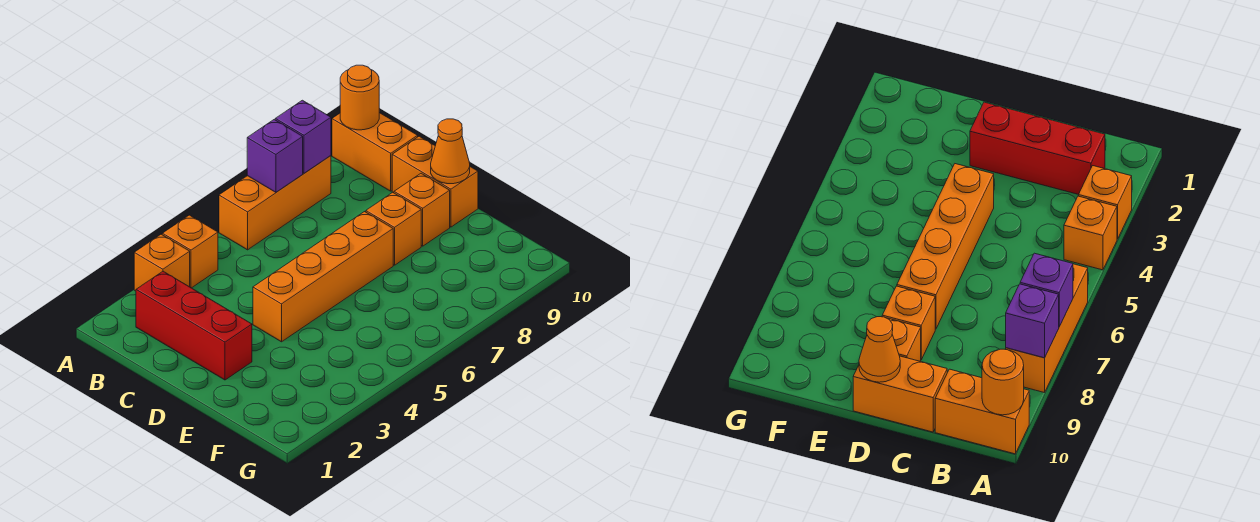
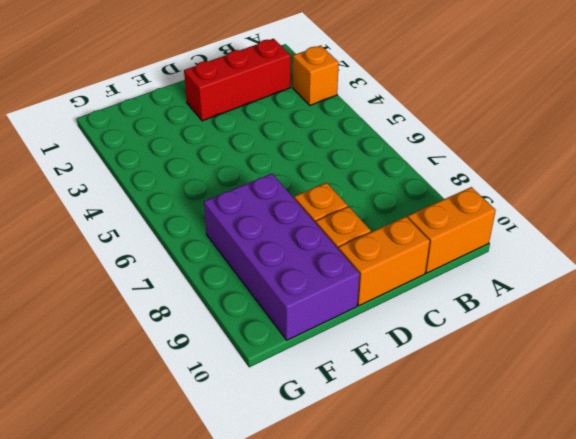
purple 2x4 brick [204,174,360,340] -> none
none -> orange 1x1 brick [162,215,218,288]
none -> orange 1x3 brick [219,156,331,250]
none -> orange 1x4 brick [253,212,393,342]

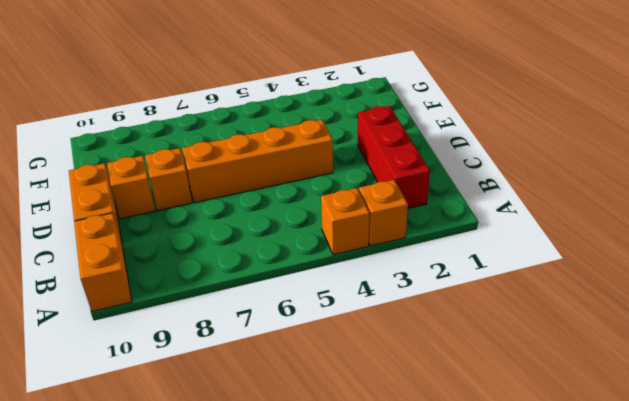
none -> orange 1x3 brick [219,156,331,250]
none -> purple 1x1 brick [247,120,303,192]
none -> purple 1x1 brick [275,100,331,173]

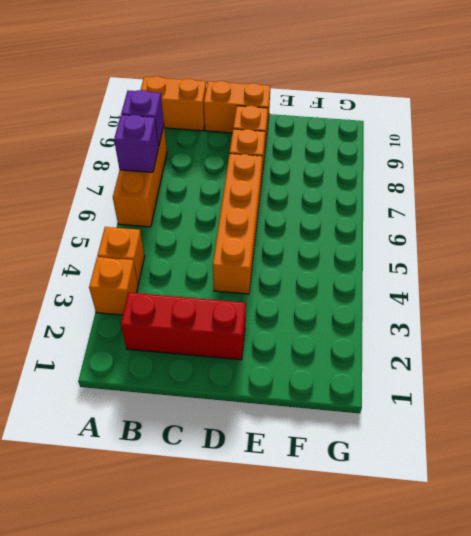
none -> orange 1x1 round brick [340,65,379,130]
none -> orange 1x1 cone [431,119,470,184]

